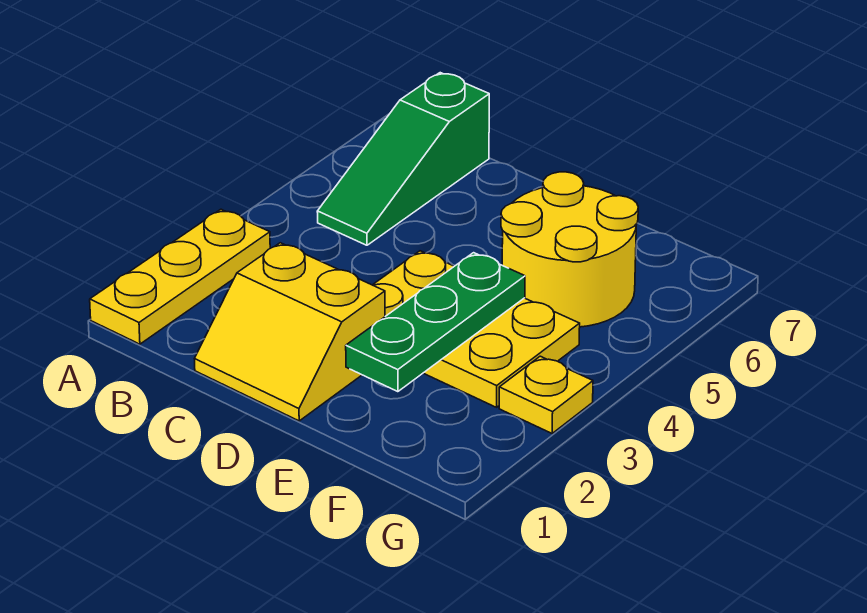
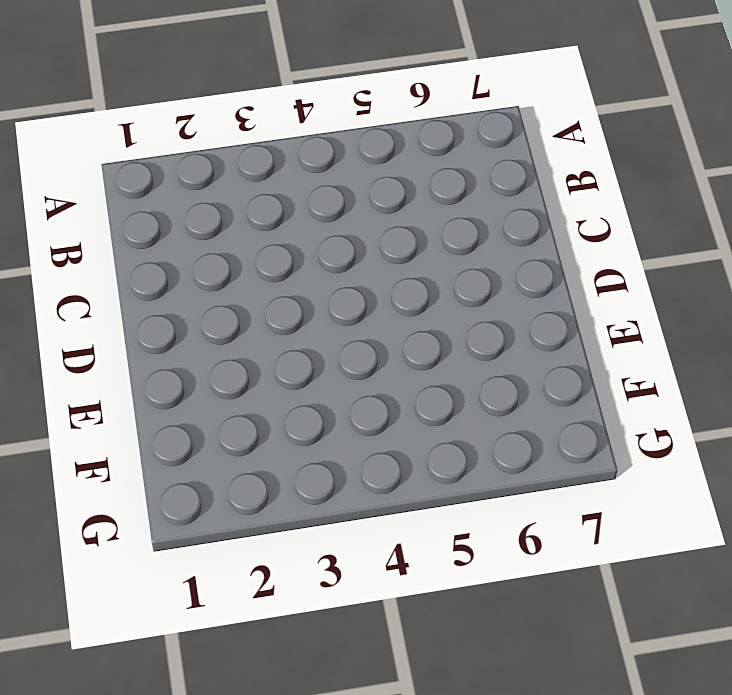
none -> yellow 1x3 plate [90,209,270,344]
none -> green 1x3 slope [317,73,489,245]

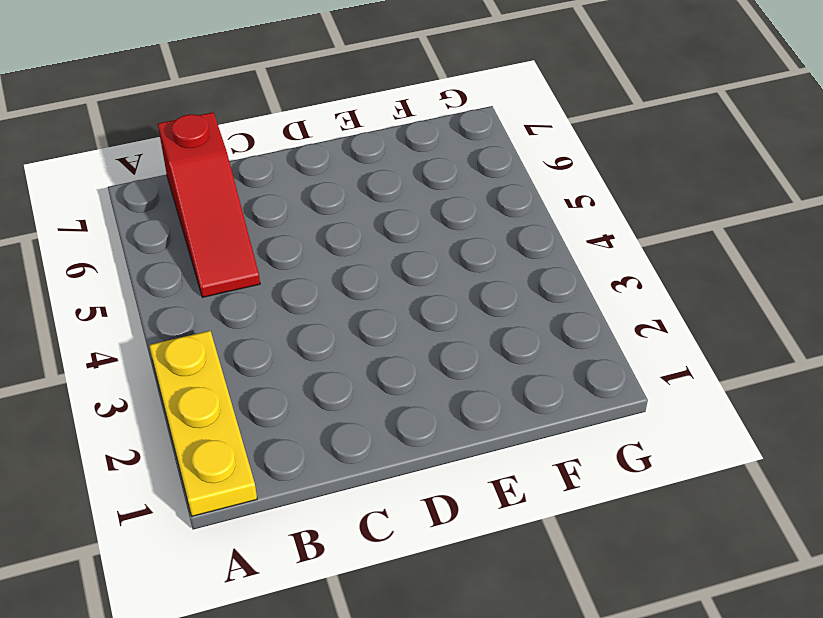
red 1x3 slope [158,112,260,297] -> green 1x3 slope [317,73,489,245]
none -> yellow 2x2 slope [195,243,385,421]
none -> yellow 2x3 plate [373,251,580,407]

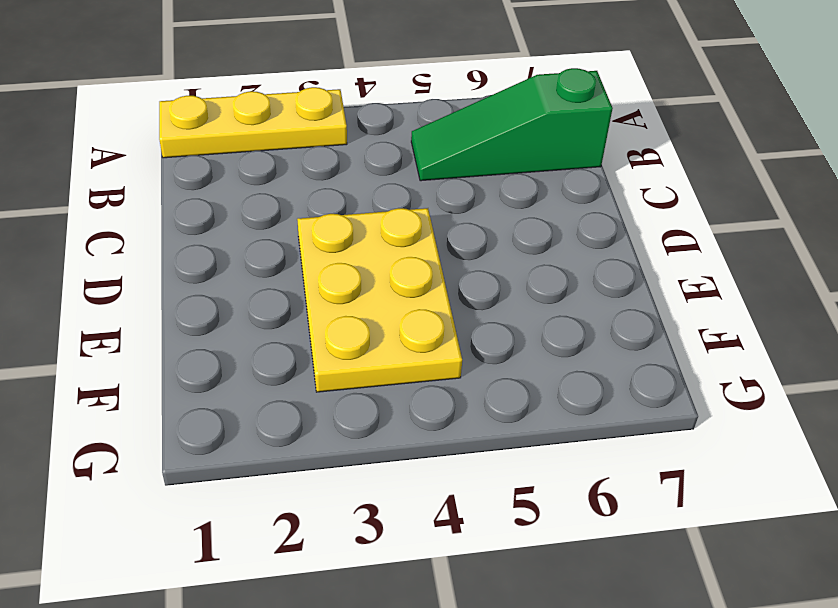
none -> yellow 2x2 slope [195,243,385,421]
none -> yellow 2x2 round brick [501,172,638,327]

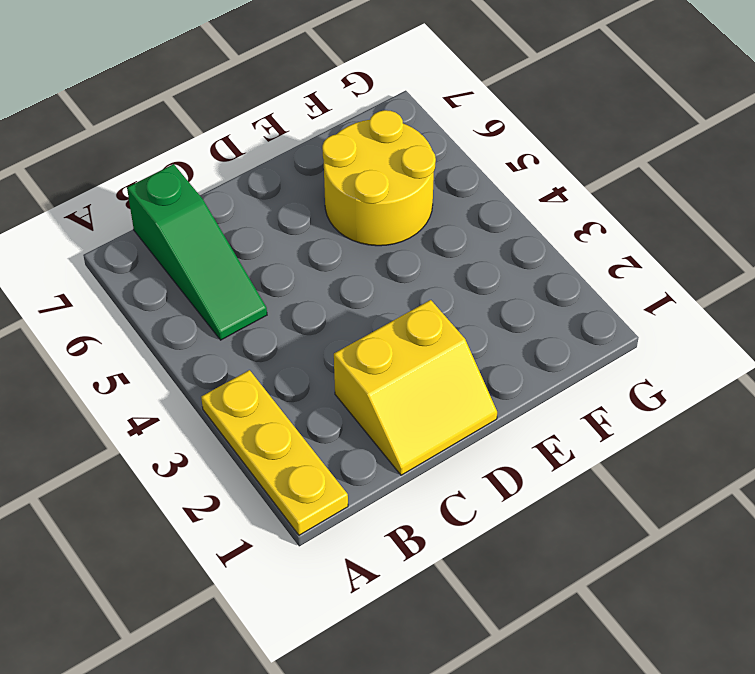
none -> yellow 2x3 plate [373,251,580,407]
none -> yellow 1x1 plate [499,356,593,433]

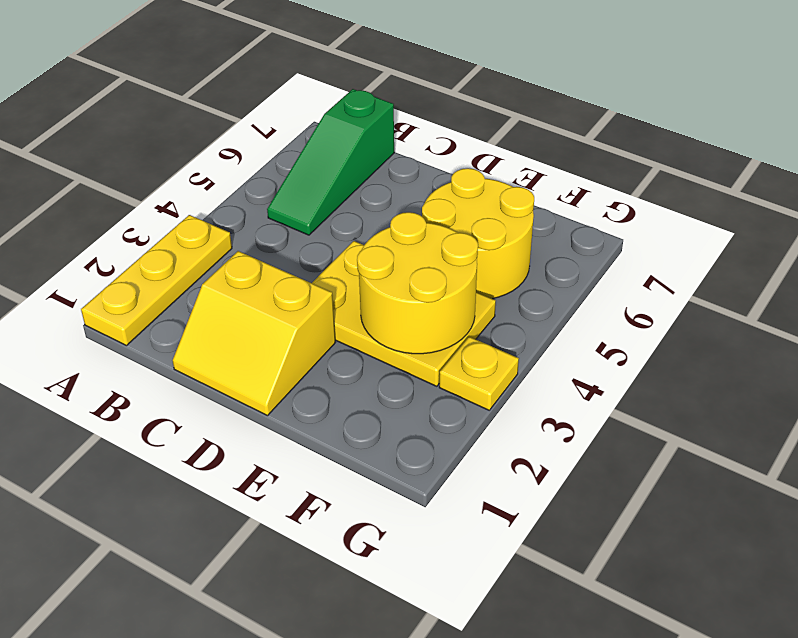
yellow 2x2 round brick [357,212,478,354] -> green 1x3 plate [346,253,525,392]

